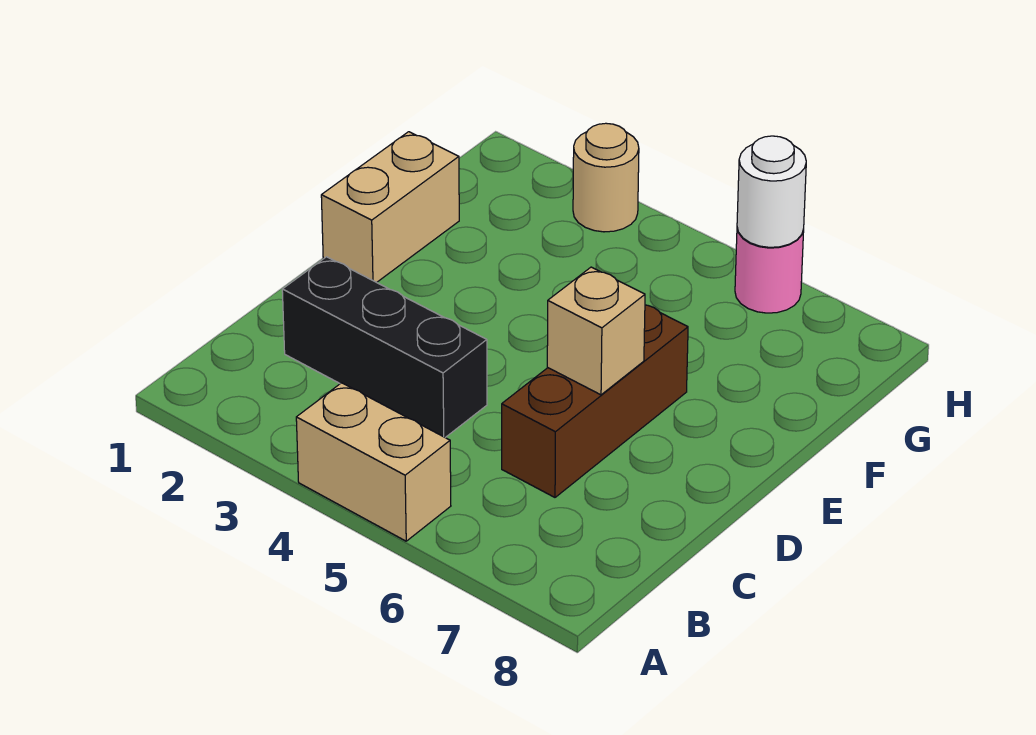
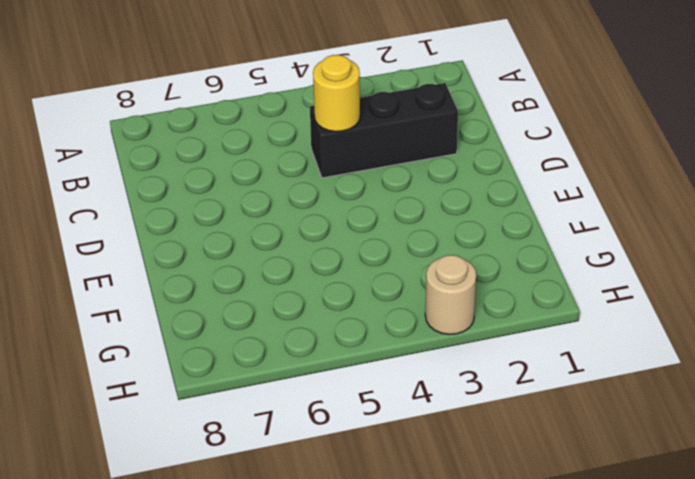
yellow 1x1 round brick [313,55,360,132] -> none
none -> tan 1x2 brick [296,383,451,541]
none -> brown 1x3 brick [502,305,688,497]

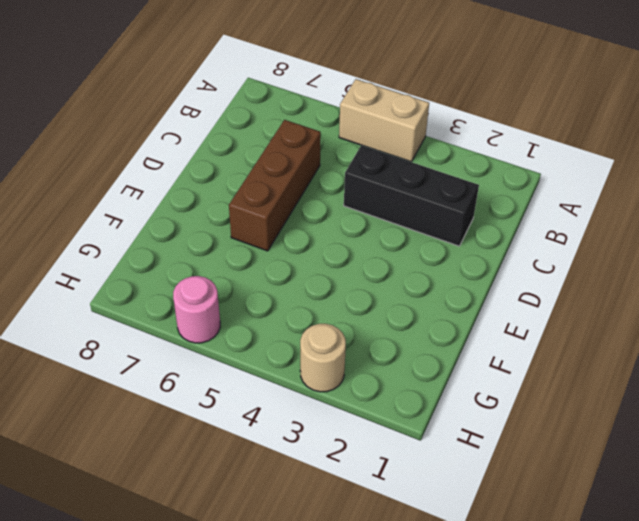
none -> tan 1x2 brick [321,132,459,282]
none -> tan 1x1 brick [547,267,645,395]

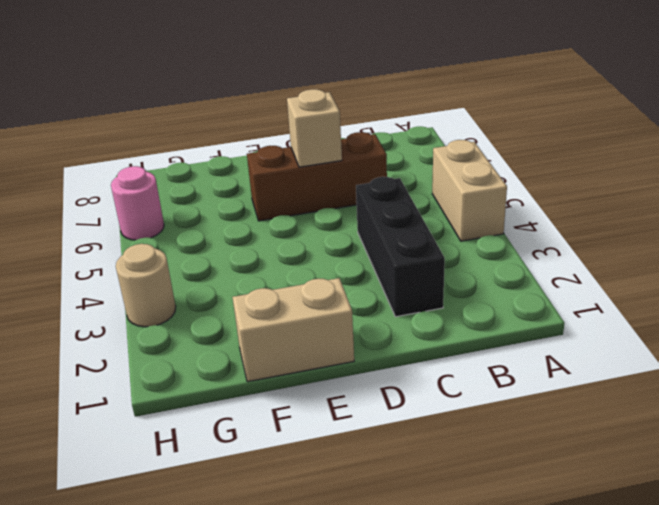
none -> white 1x1 round brick [737,136,806,247]

